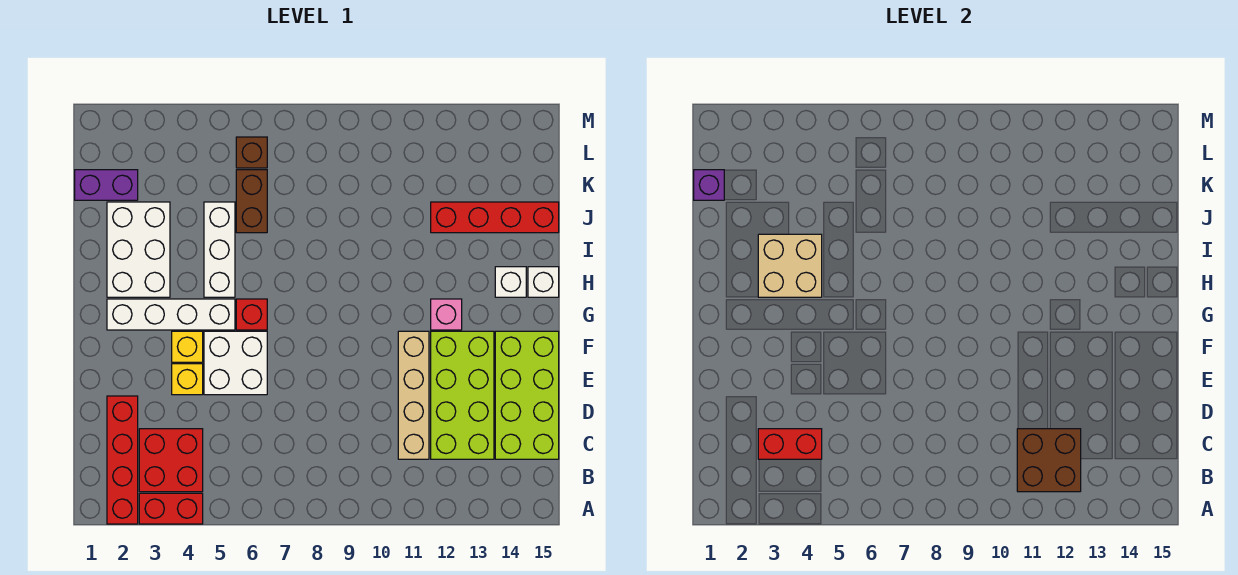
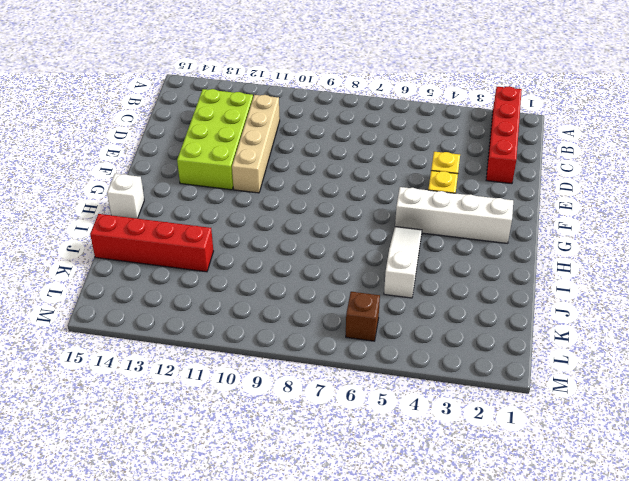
white 1x3 slope [384,227,422,298] -> white 1x3 brick [204,202,235,297]
none -> red 1x2 brick [139,493,203,524]
none -> red 2x2 brick [139,429,203,492]
none -> lime 2x4 brick [495,331,559,459]

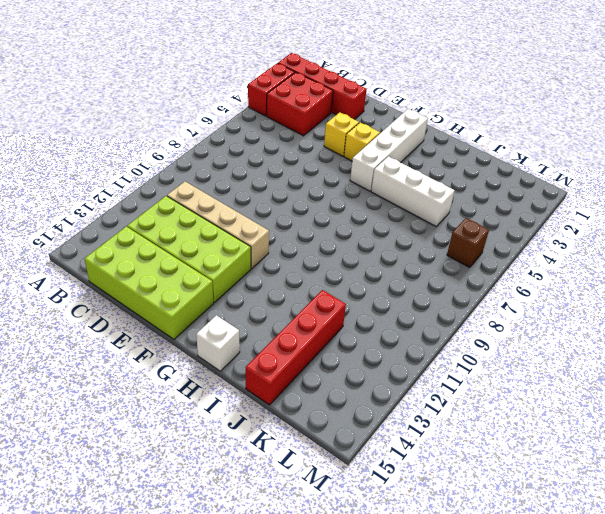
none -> white 2x2 brick [204,331,267,395]
none -> red 1x1 brick [236,299,267,330]
none -> pink 1x1 brick [431,299,462,330]

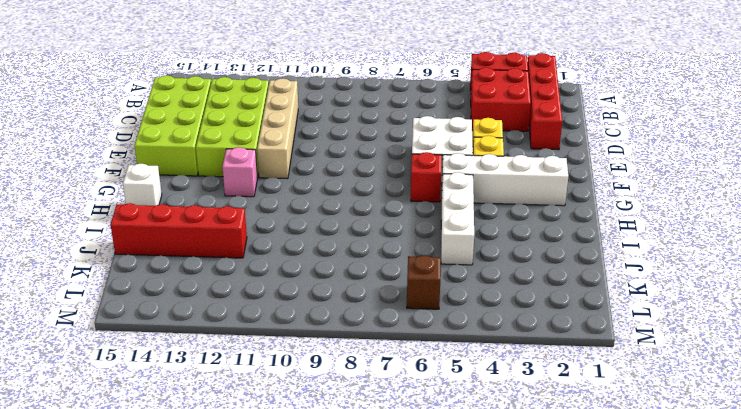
none -> white 2x3 brick [107,202,170,297]
none -> white 1x1 brick [495,267,526,297]
none -> brown 1x2 brick [236,170,267,233]

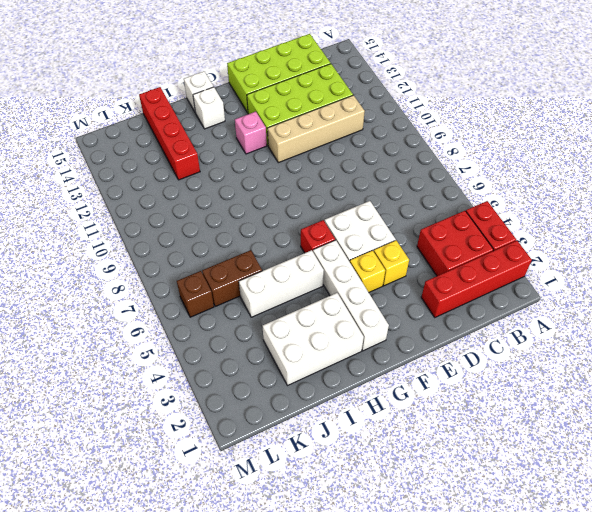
none -> purple 1x2 brick [75,170,138,200]
none -> brown 2x2 brick [1017,429,1081,492]
none -> red 1x2 brick [758,429,822,459]

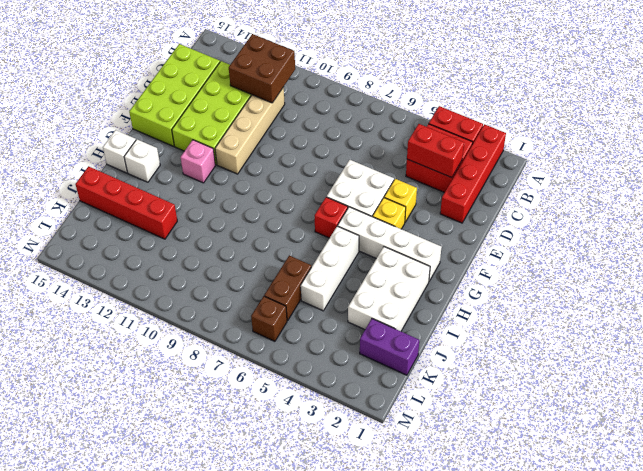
none -> tan 2x2 brick [758,234,822,297]
none -> purple 1x1 brick [694,170,724,200]

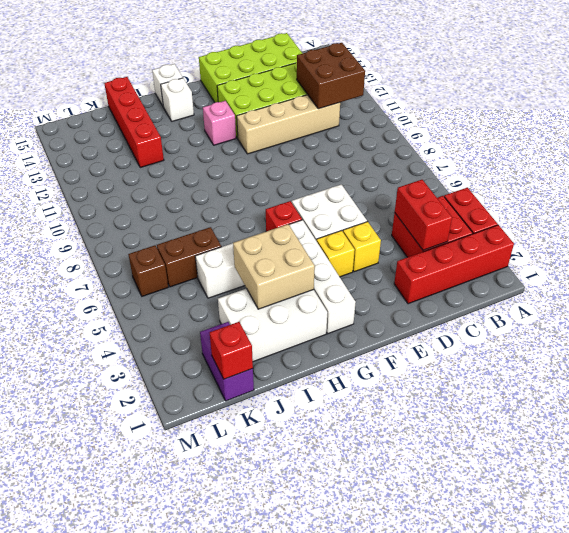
red 1x1 brick [210,322,253,379] -> purple 1x1 brick [694,170,724,200]

